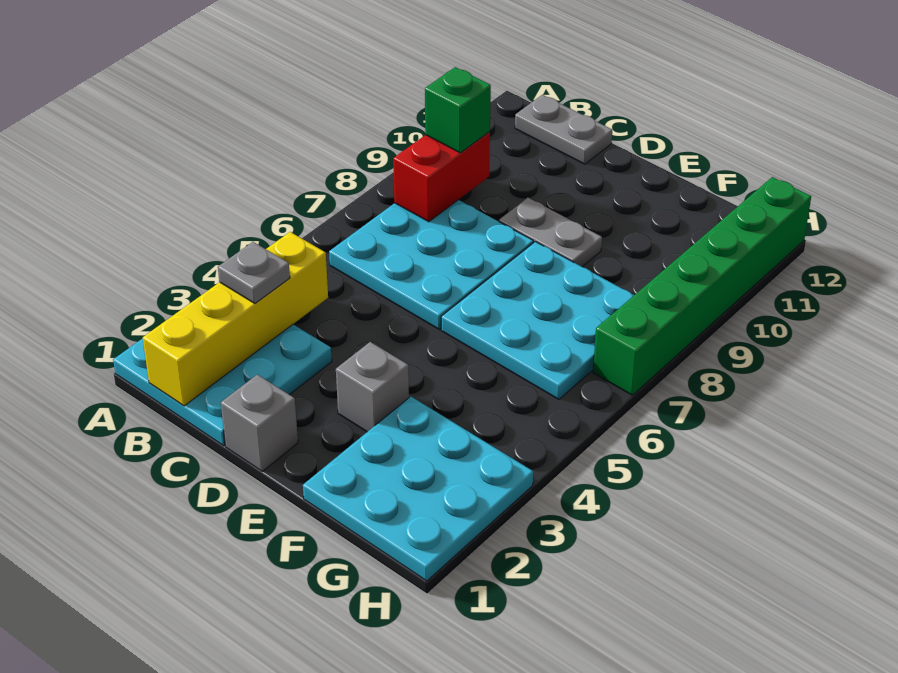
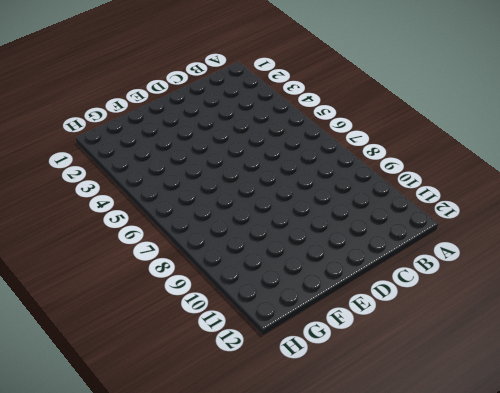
none -> cyan 3x3 plate [113,325,332,446]
none -> cyan 3x3 plate [329,200,533,329]
none -> grey 1x2 plate [515,95,612,164]

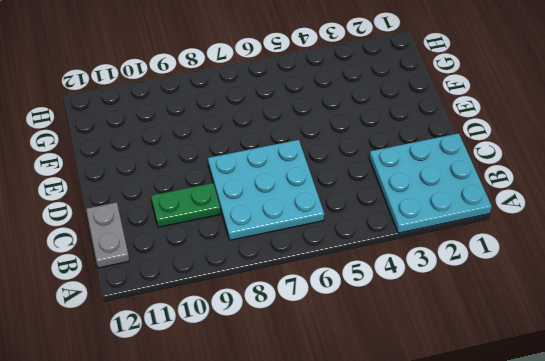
green 1x2 plate [151,183,221,227] -> none
none -> grey 1x1 brick [221,375,298,471]
none -> grey 1x2 plate [499,198,602,267]
none -> grey 1x1 brick [336,342,409,432]

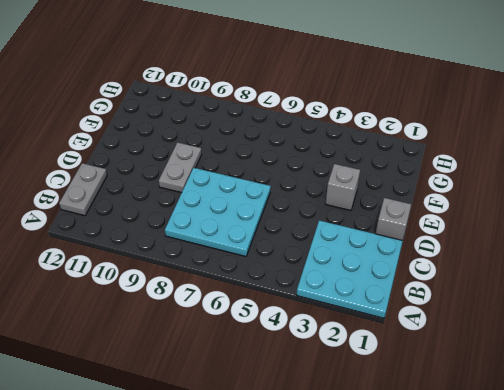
none -> cyan 3x3 plate [441,242,634,399]
none -> cyan 3x3 plate [303,397,533,581]
none -> green 1x6 brick [593,177,811,395]

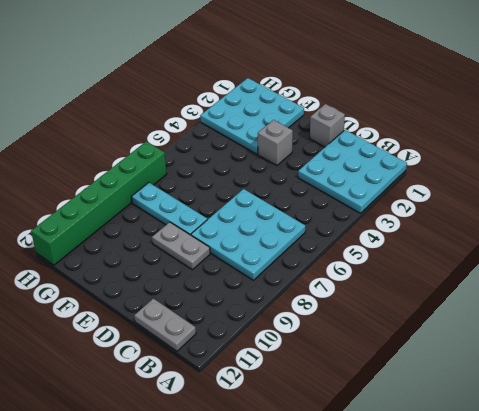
cyan 1x3 plate [132,183,207,235] -> cyan 3x3 plate [441,242,634,399]
none -> yellow 1x4 brick [143,232,328,406]
none -> red 1x2 brick [393,132,490,222]
none -> grey 1x1 plate [218,242,290,304]

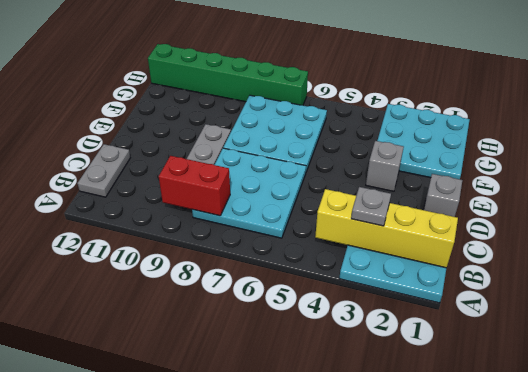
none -> green 1x1 brick [425,67,491,153]

